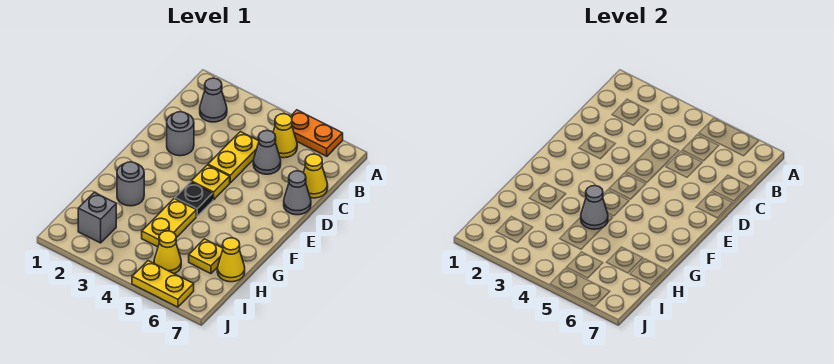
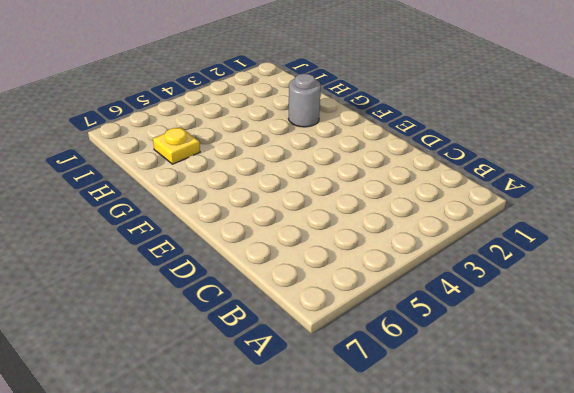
none -> orange 1x2 plate [291,110,343,156]
none -> grey 1x1 cone [200,78,227,122]
none -> yellow 1x1 cone [273,114,297,158]

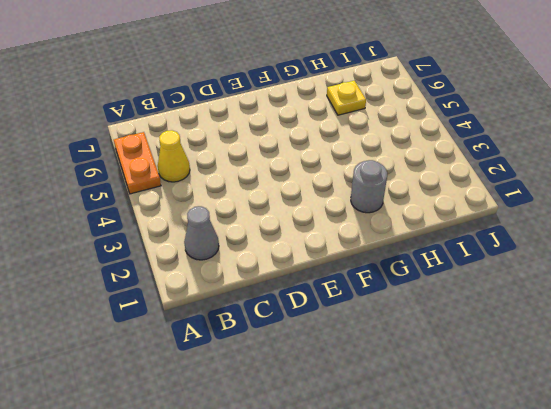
none -> yellow 1x2 plate [208,132,259,183]
none -> grey 1x1 cone [253,130,281,174]
none -> yellow 1x1 cone [304,154,328,198]

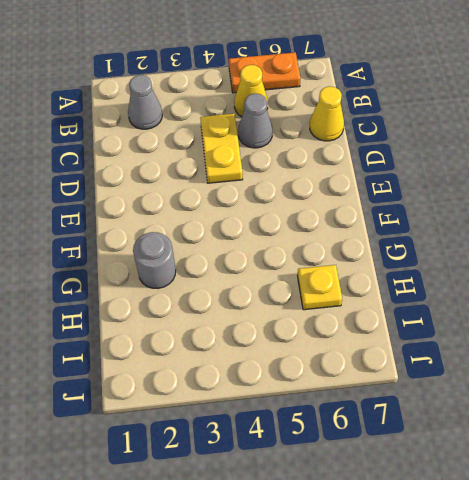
none -> grey 1x1 round brick [167,112,194,156]
none -> grey 1x1 cone [284,171,311,215]
none -> yellow 1x1 plate [191,165,230,200]

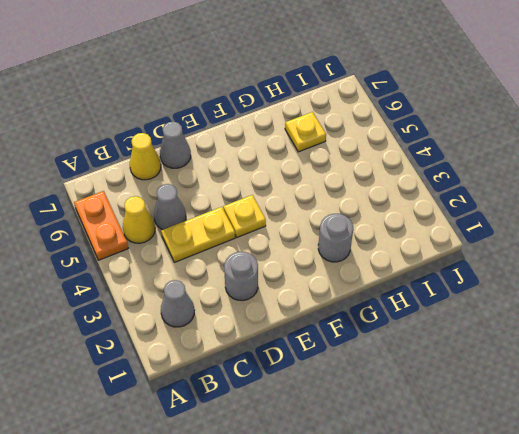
none -> black 1x1 plate [175,182,213,216]
none -> yellow 1x2 plate [142,199,196,247]
none -> yellow 1x1 cone [217,238,245,282]

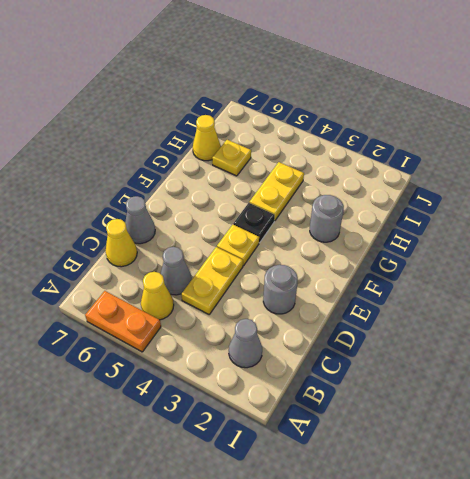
none -> grey 1x1 brick [78,192,116,243]
none -> yellow 1x1 cone [154,231,181,273]
none -> yellow 1x2 plate [132,261,194,307]

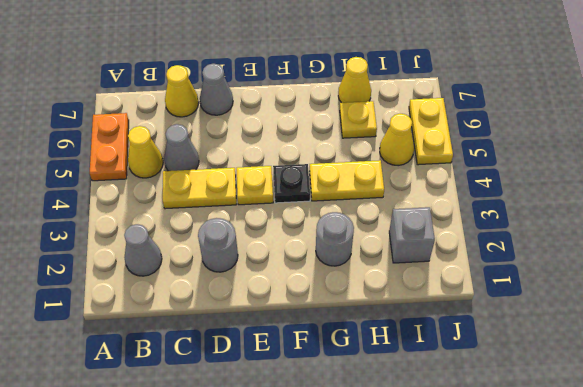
none -> grey 1x1 cone [581,186,608,229]

